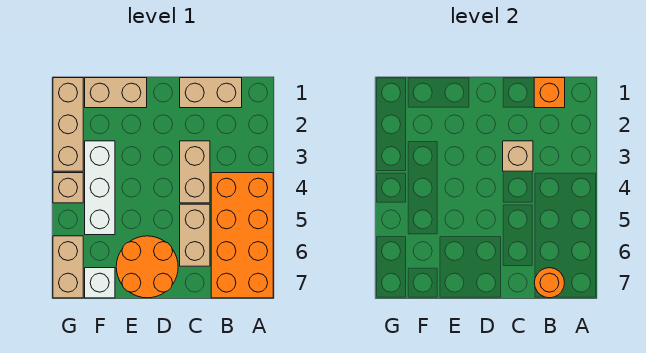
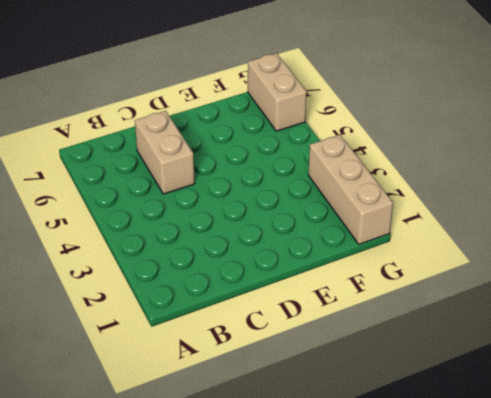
none -> orange 2x4 brick [211,173,273,298]
none -> tan 1x2 brick [180,78,242,108]
none -> tan 1x2 brick [180,141,210,203]

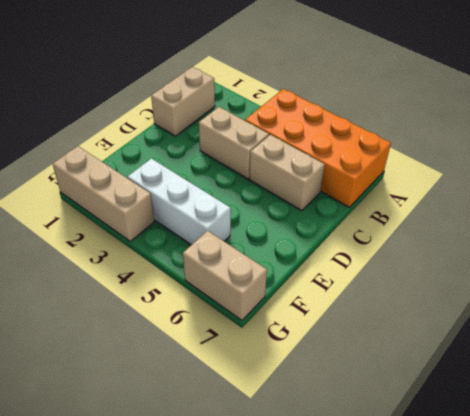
none -> orange 2x2 round brick [116,236,178,298]
none -> tan 1x2 brick [85,78,147,108]
none -> white 1x1 brick [85,268,115,298]

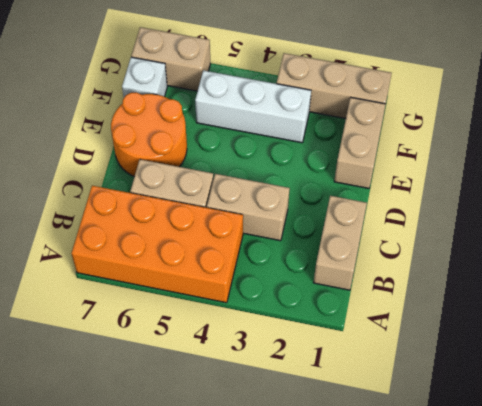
none -> tan 1x1 brick [53,173,83,203]
none -> orange 1x1 brick [534,78,565,108]
none -> orange 1x1 round brick [534,268,565,298]

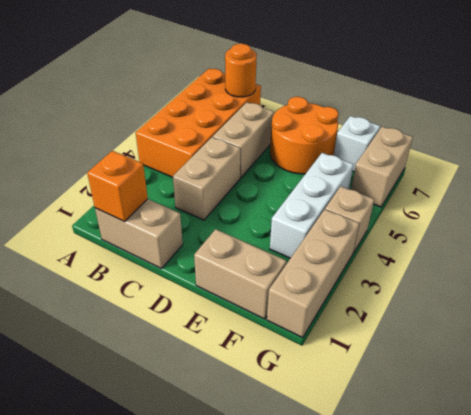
none -> tan 1x1 brick [503,141,533,171]

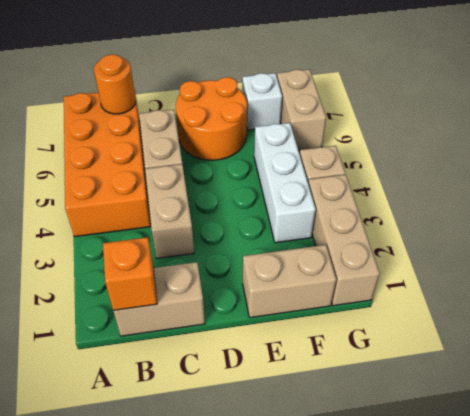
none -> tan 1x1 brick [503,141,533,171]

